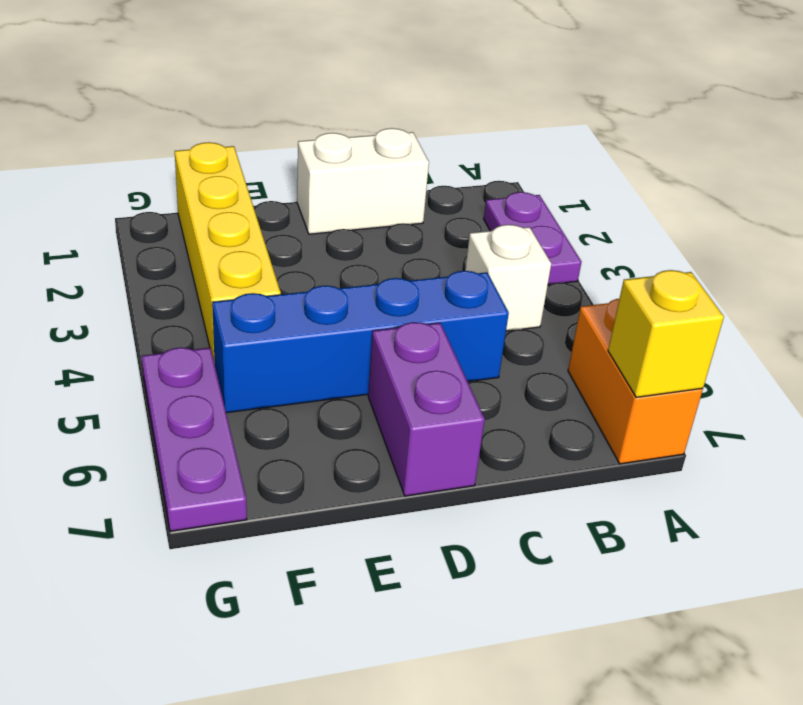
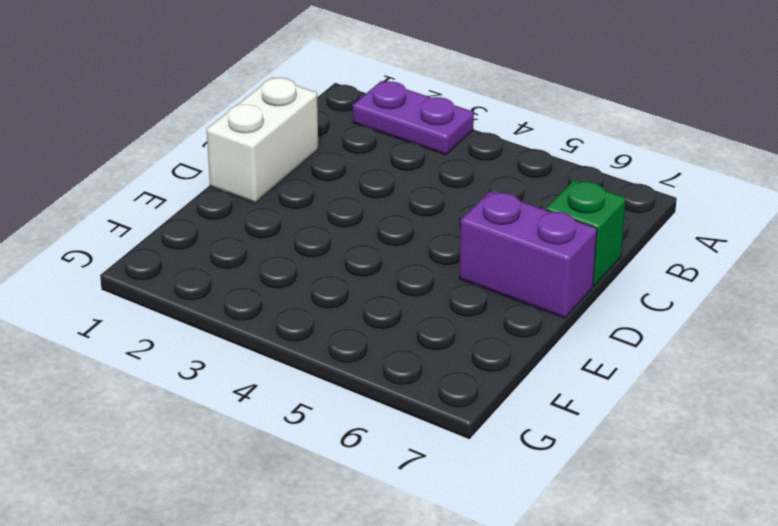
green 1x1 brick [546,180,626,286] -> none
none -> orange 1x2 brick [568,299,703,464]
none -> white 1x1 brick [465,225,551,331]

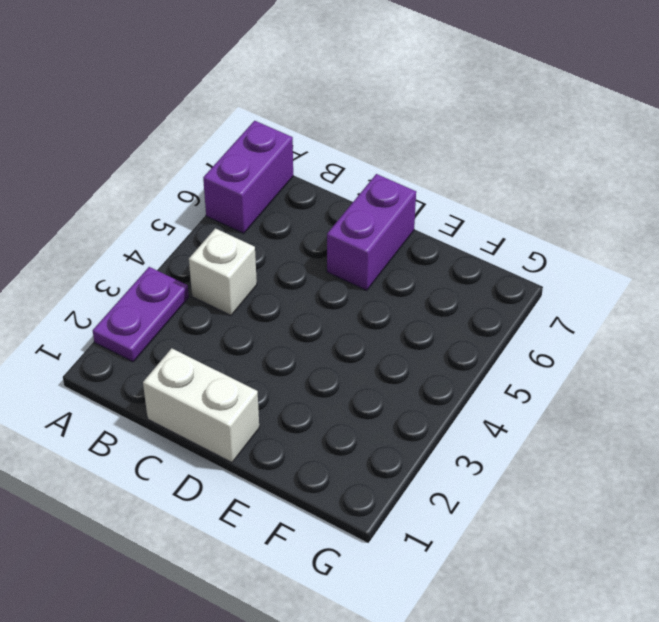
purple 1x2 brick [203,121,293,234] -> orange 1x2 brick [568,299,703,464]
none -> blue 1x4 brick [212,271,509,413]
none -> yellow 1x4 brick [175,142,281,364]

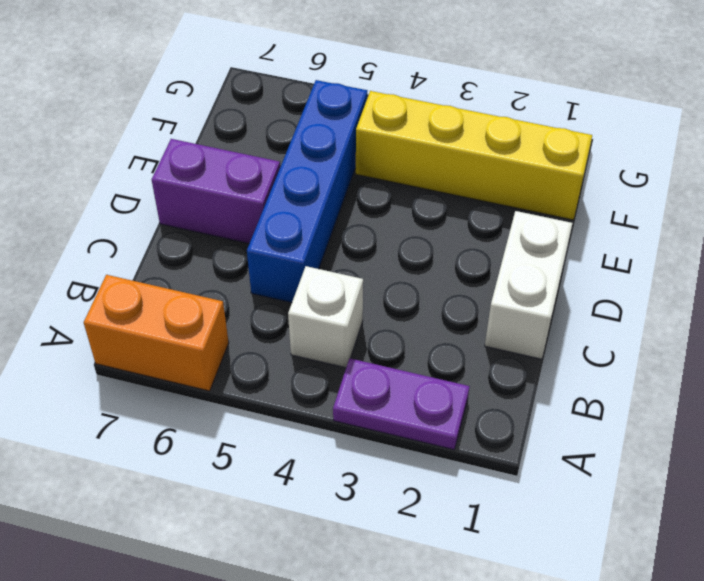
none -> purple 1x3 plate [142,348,247,531]
none -> yellow 1x1 brick [608,270,724,397]

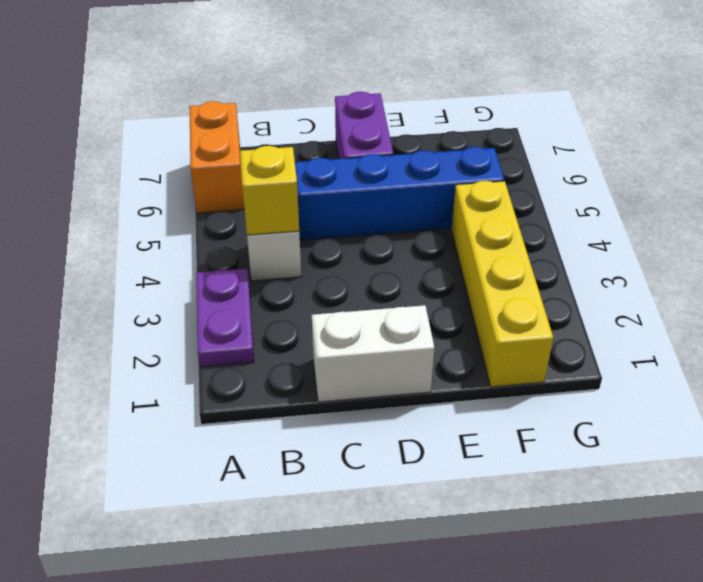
yellow 1x1 brick [240,146,299,235] -> yellow 1x1 brick moved to [608,270,724,397]
none -> purple 1x3 plate [142,348,247,531]

